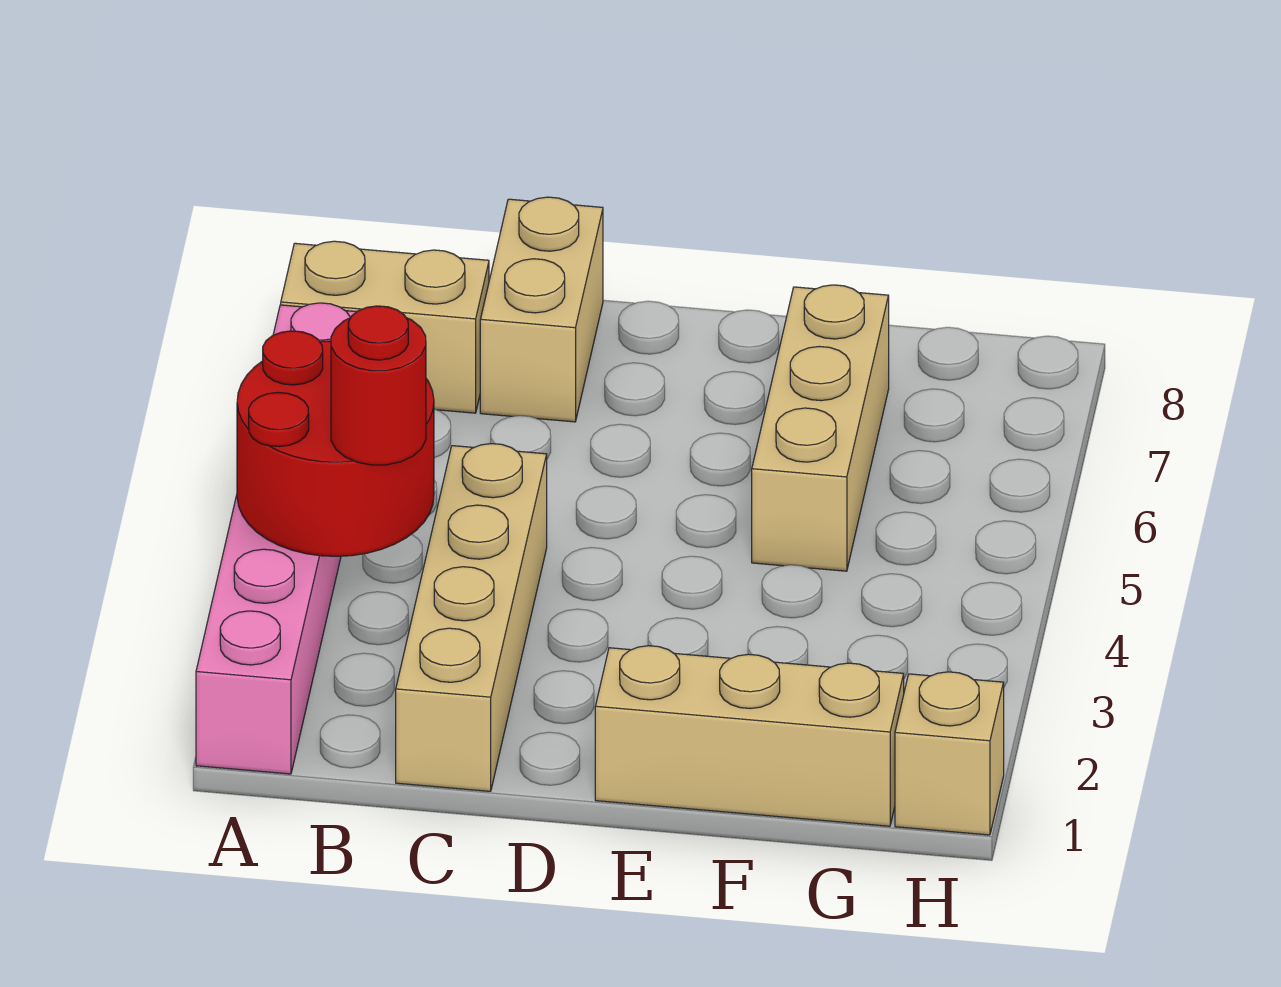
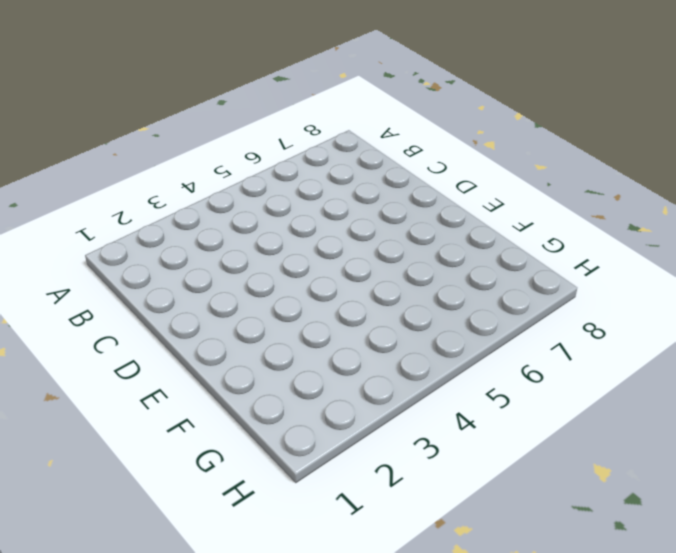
none -> pink 1x6 brick [196,303,356,774]
none -> tan 1x2 brick [281,241,489,413]

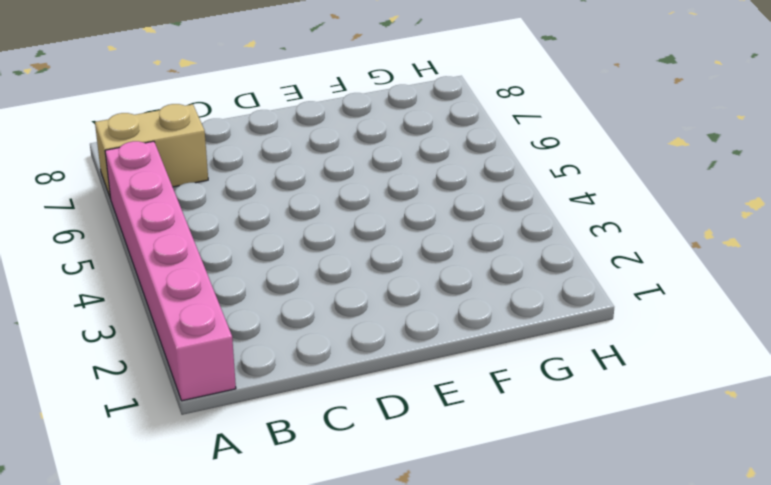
none -> tan 1x4 brick [396,444,547,791]
none -> tan 1x2 brick [480,197,603,422]

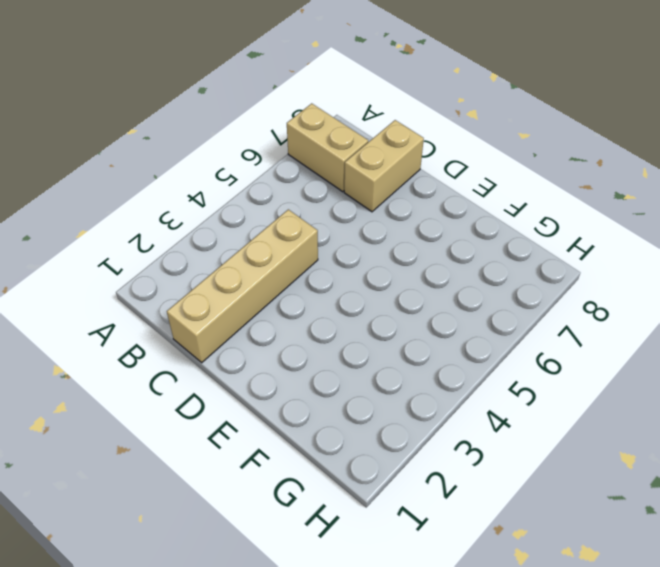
none -> pink 1x6 brick [196,303,356,774]
none -> tan 1x3 brick [595,646,904,826]

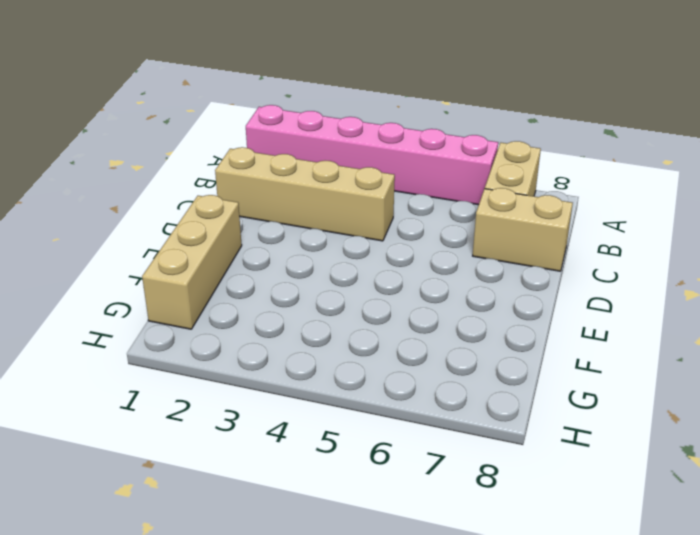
none -> tan 1x3 brick [752,285,889,571]
none -> tan 1x1 brick [895,672,1004,835]

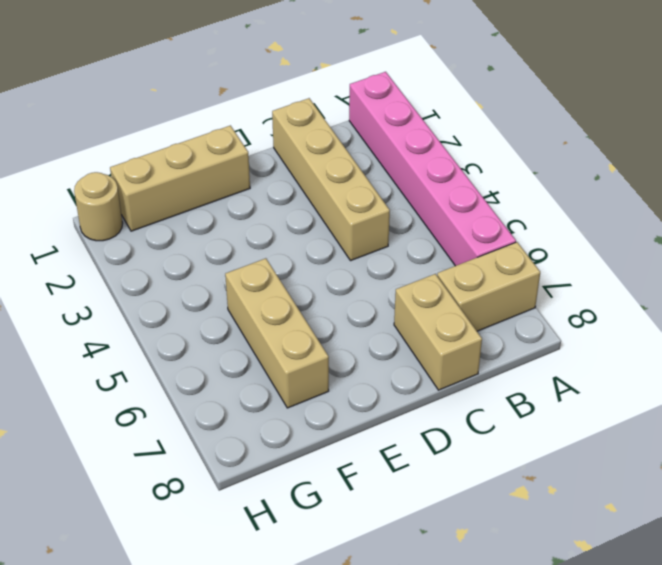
tan 1x1 round brick [74,172,123,241] -> tan 1x1 brick [895,672,1004,835]
none -> red 2x2 round brick [237,331,434,556]
none -> red 1x1 round brick [331,306,426,465]

